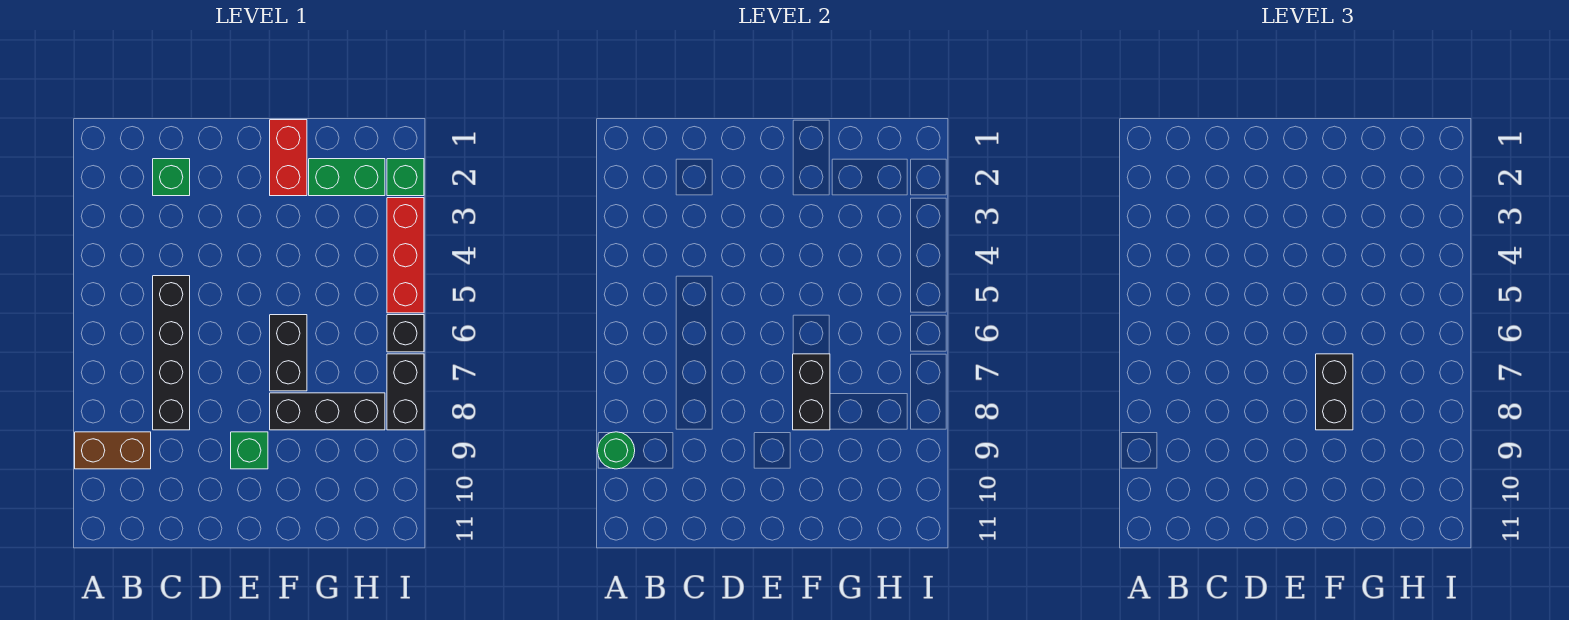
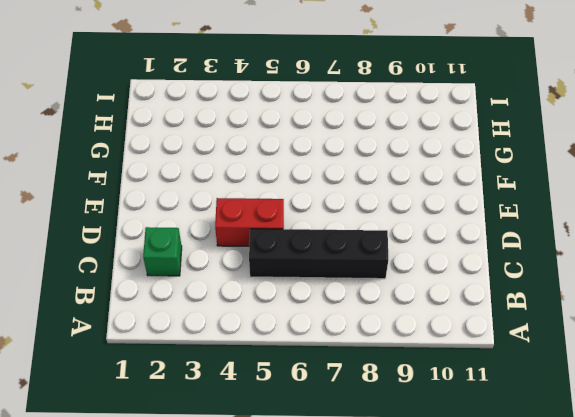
red 1x2 brick [215,198,284,246] -> red 1x2 brick moved to [270,120,307,196]
none -> brown 1x2 brick [75,432,151,469]
none -> green 1x1 brick [231,432,268,469]
none -> black 1x2 brick [270,315,307,391]

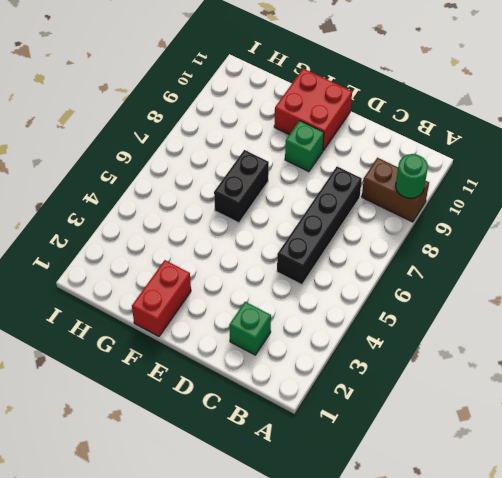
red 2x2 brick [274,69,352,151] -> none
none -> black 1x3 brick [270,393,385,430]
none -> green 1x2 brick [309,159,385,196]
none -> green 1x1 brick [387,159,424,196]

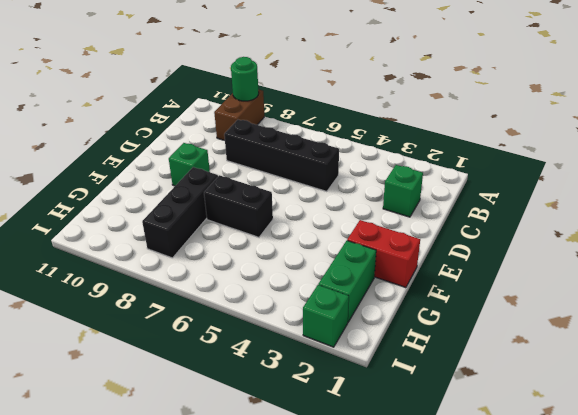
none -> red 1x3 brick [387,198,424,313]
none -> black 1x1 brick [387,315,424,352]
none -> black 1x2 brick [387,354,424,430]

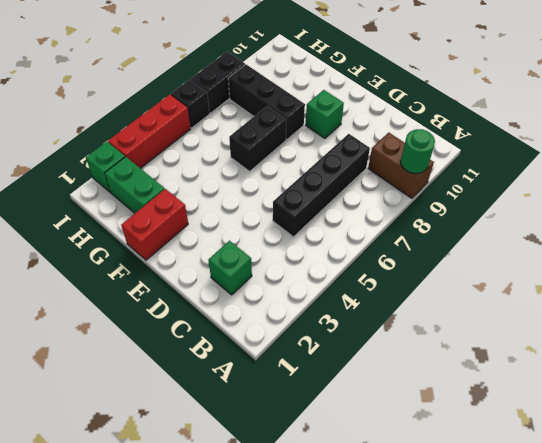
none -> black 1x2 brick [793,354,830,430]
none -> black 1x2 brick [1316,354,1353,430]

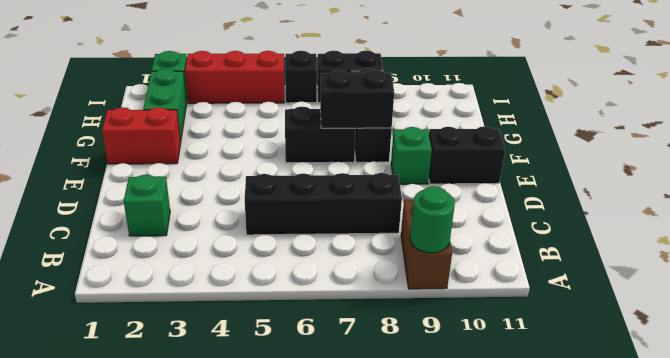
black 1x2 brick [429,126,505,184] -> black 1x2 brick moved to [1316,354,1353,430]

